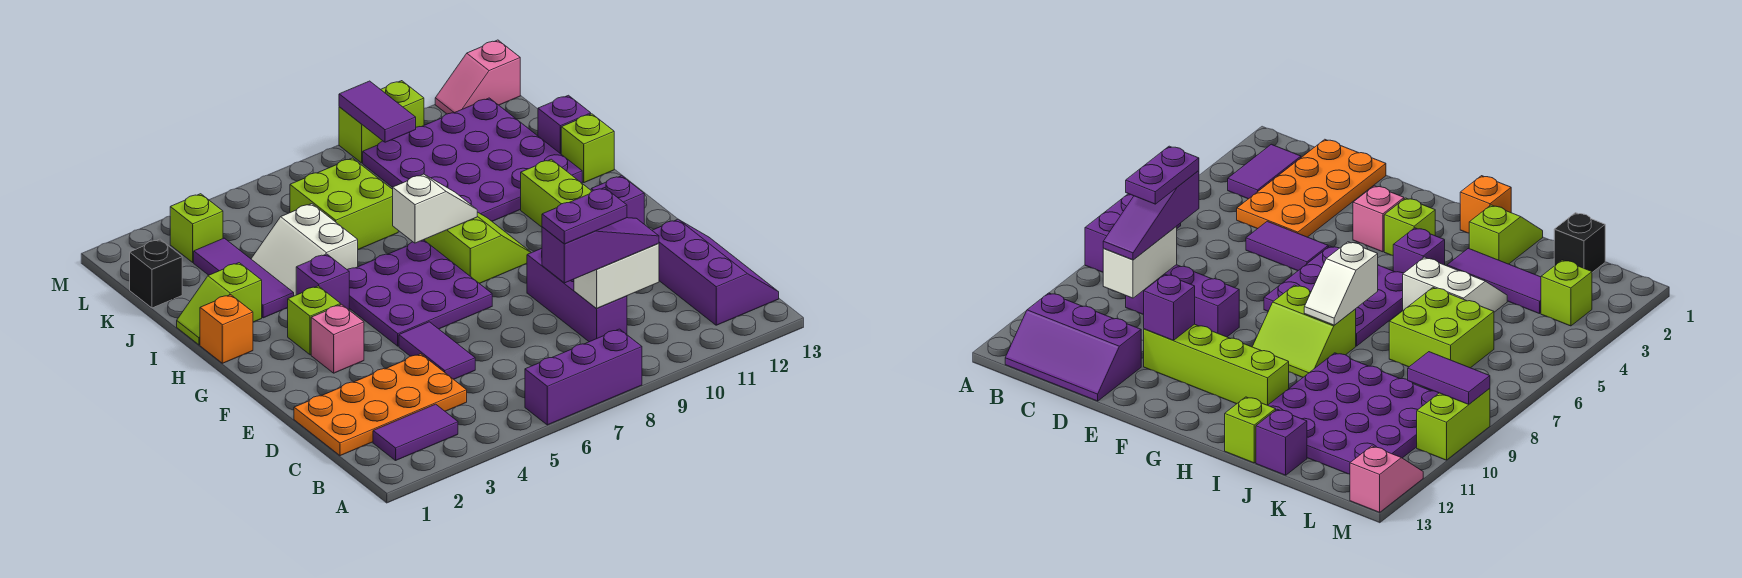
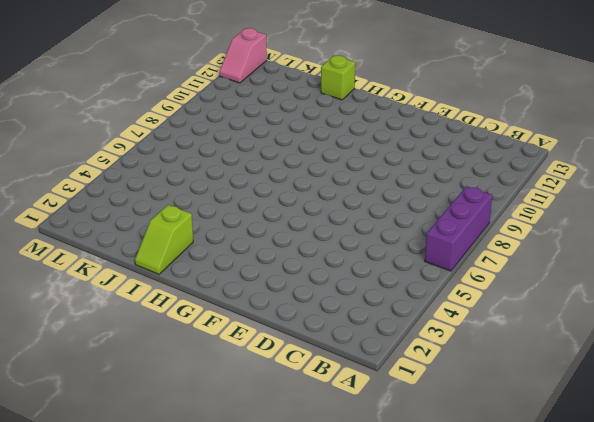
none -> purple 1x2 tile [373,404,458,460]
none -> purple 2x3 slope [652,219,779,325]
none -> orange 2x4 plate [294,354,467,456]
none -> purple 1x3 brick [527,248,627,342]

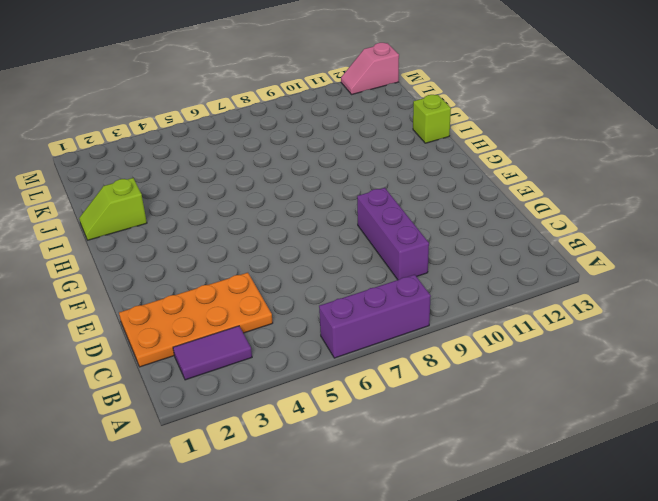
none -> purple 2x3 slope [652,219,779,325]
none -> purple 1x2 tile [399,322,475,379]
none -> lime 1x4 brick [521,159,591,227]
none -> pink 1x1 brick [311,304,364,373]

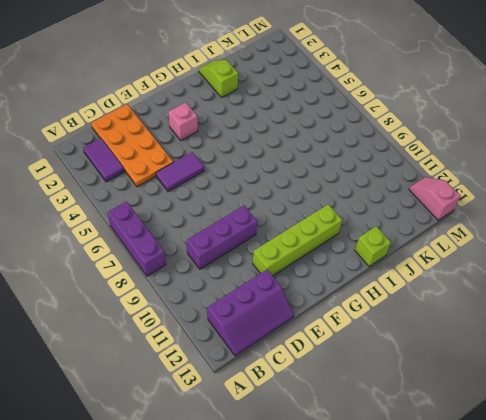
none -> purple 3x3 plate [347,240,492,346]
none -> lime 1x1 brick [288,286,341,355]
none -> lime 2x2 slope [425,212,531,284]
none -> orange 1x1 brick [200,295,253,363]

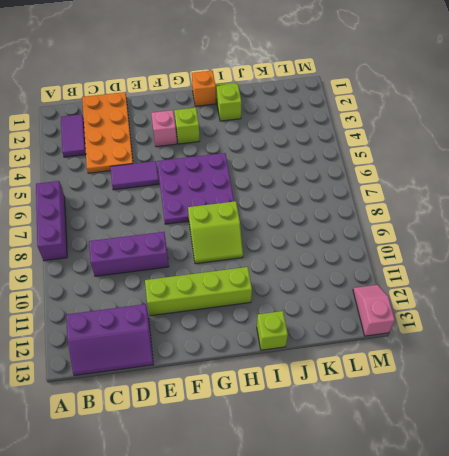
none -> purple 1x1 brick [296,254,349,310]
none -> purple 1x3 tile [194,238,294,318]
none -> white 2x2 slope [251,204,358,296]
none -> purple 4x4 plate [363,98,582,221]

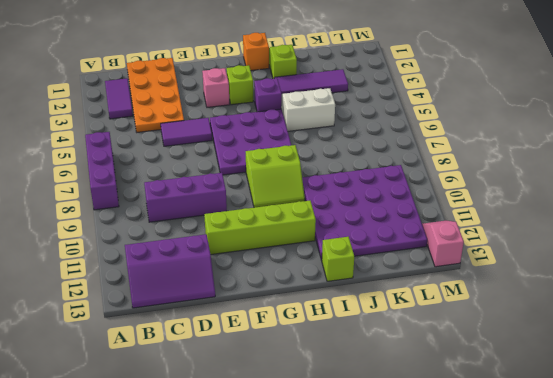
none -> lime 2x2 brick [290,158,398,250]
none -> purple 1x1 brick [538,95,591,154]
none -> black 1x1 brick [130,239,182,308]
none -> lime 1x1 brick [170,194,223,262]

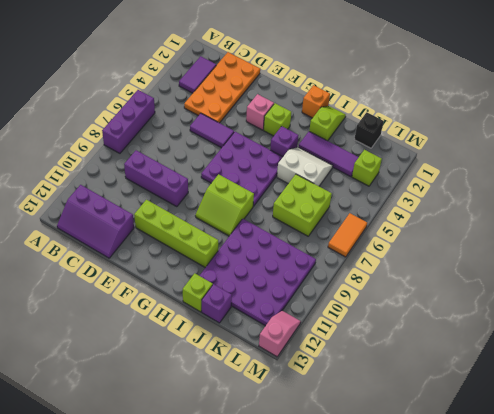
orange 1x2 tile [328,213,367,257] -> none
none -> lime 1x2 brick [339,81,424,163]
none -> white 1x2 brick [574,243,659,308]
none -> purple 1x1 brick [591,176,644,224]
none -> white 1x2 slope [393,174,477,243]

